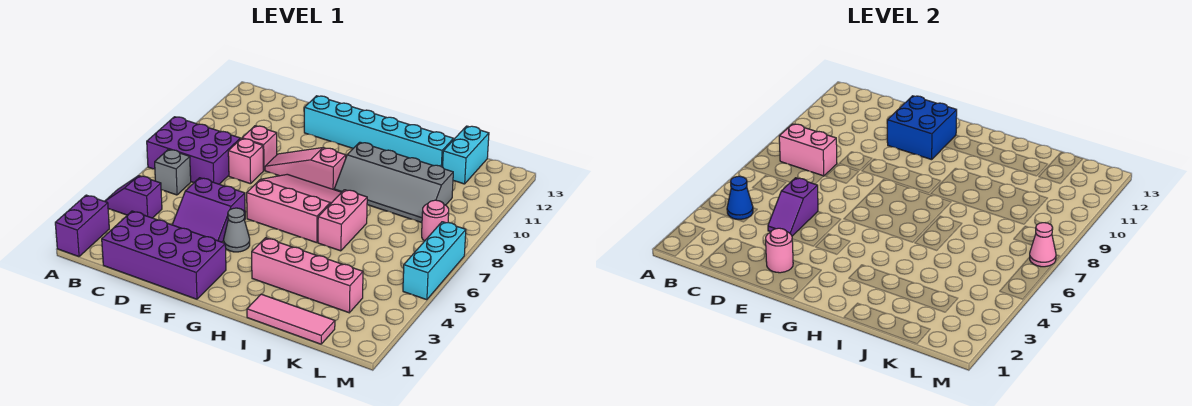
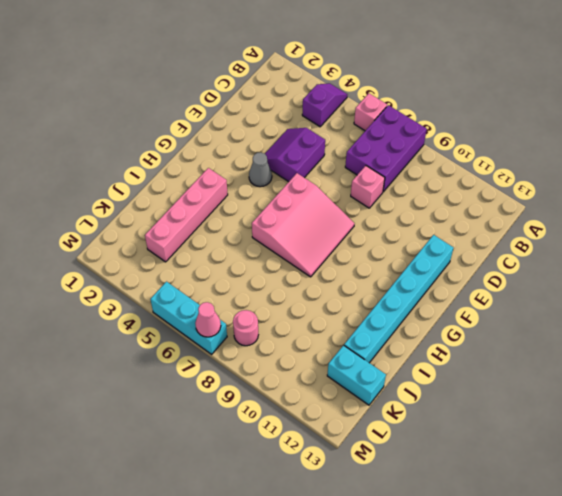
pink 1x1 brick [354,93,387,131] -> pink 1x1 brick moved to [242,126,277,171]
none -> purple 1x2 brick [55,195,109,257]
none -> grey 1x1 brick [155,149,191,195]
none -> purple 2x4 brick [102,211,226,299]

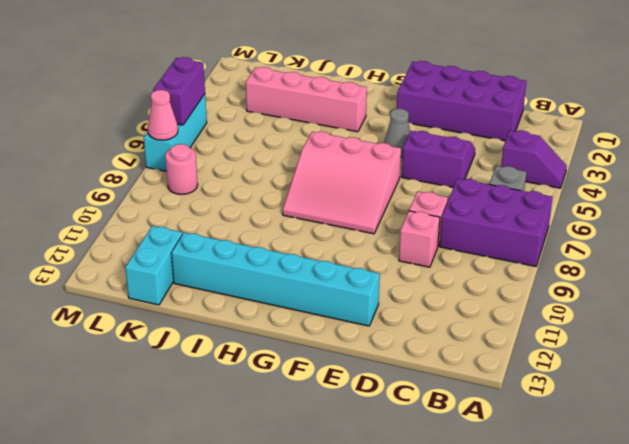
purple 1x2 brick [153,57,205,125] -> purple 1x2 brick moved to [55,195,109,257]
none -> pink 1x3 slope [265,148,346,190]
none -> grey 2x4 slope [334,142,453,223]
none -> pink 1x3 tile [247,294,335,344]

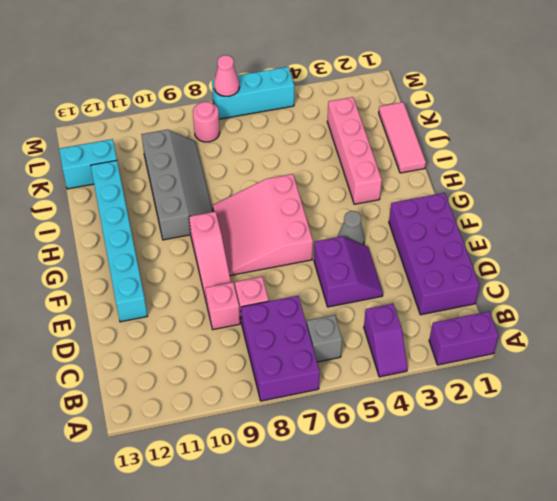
none -> pink 1x2 brick [318,190,367,251]
none -> blue 1x1 cone [727,176,753,219]
none -> pink 1x2 brick [779,124,837,176]

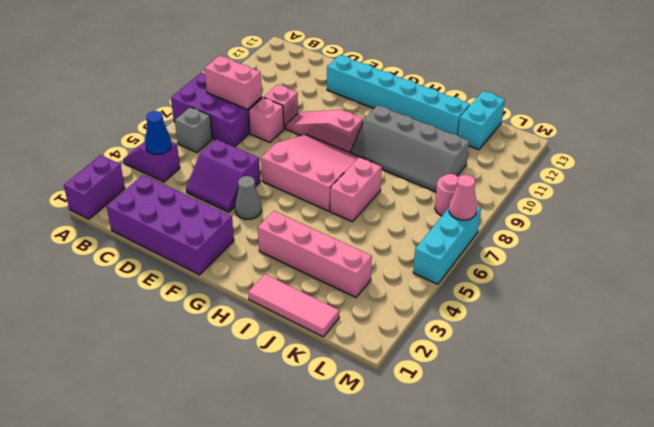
none -> purple 1x2 slope [768,178,818,236]
none -> pink 1x1 round brick [766,228,793,273]
none -> blue 2x2 brick [887,96,957,160]

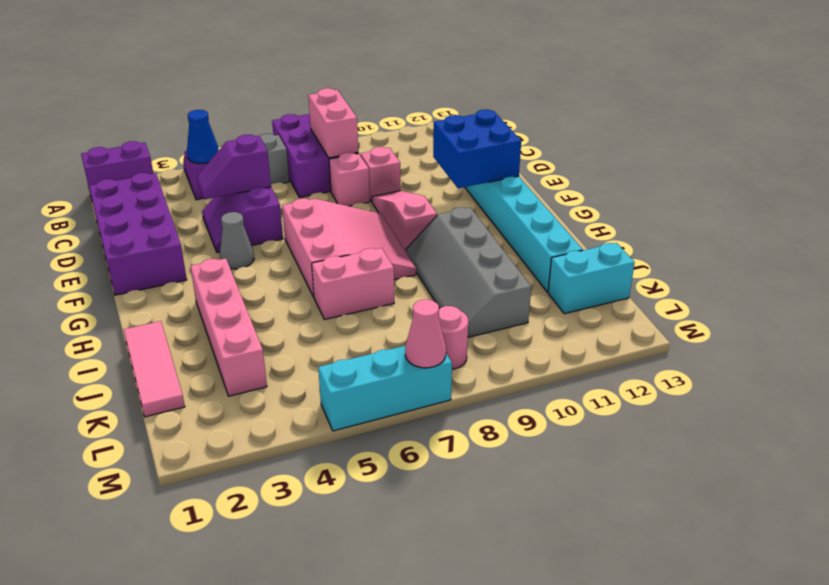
none -> pink 1x1 round brick [766,228,793,273]

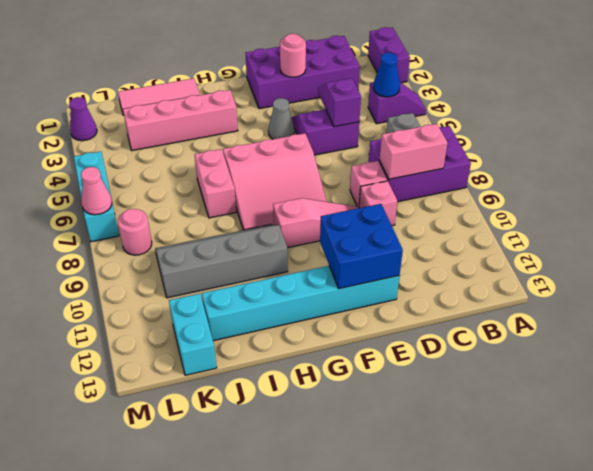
purple 1x1 cone [69,97,97,141] -> none

